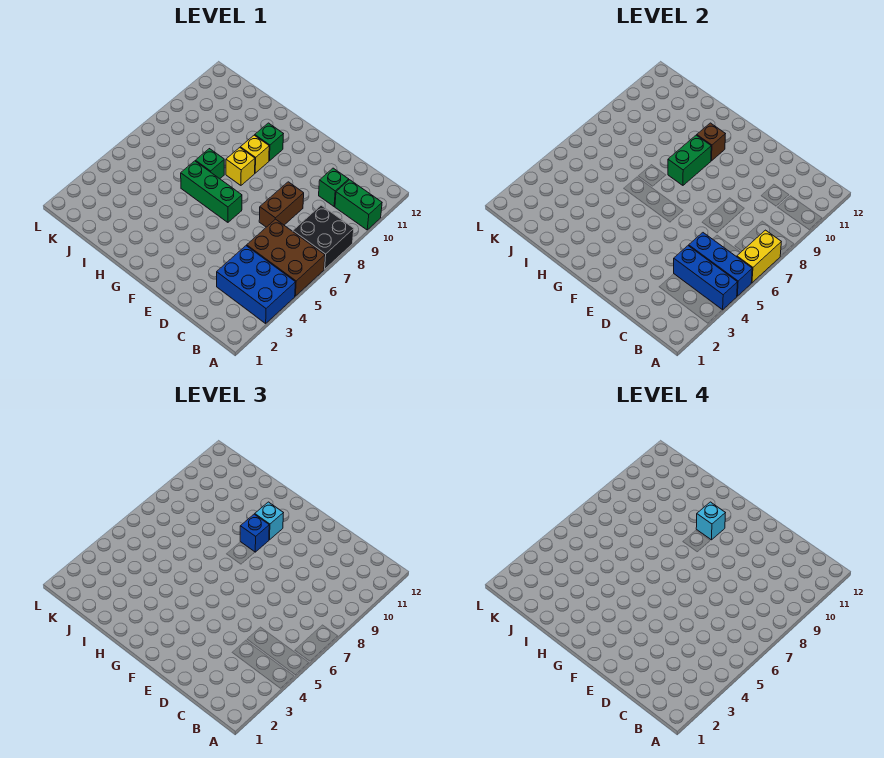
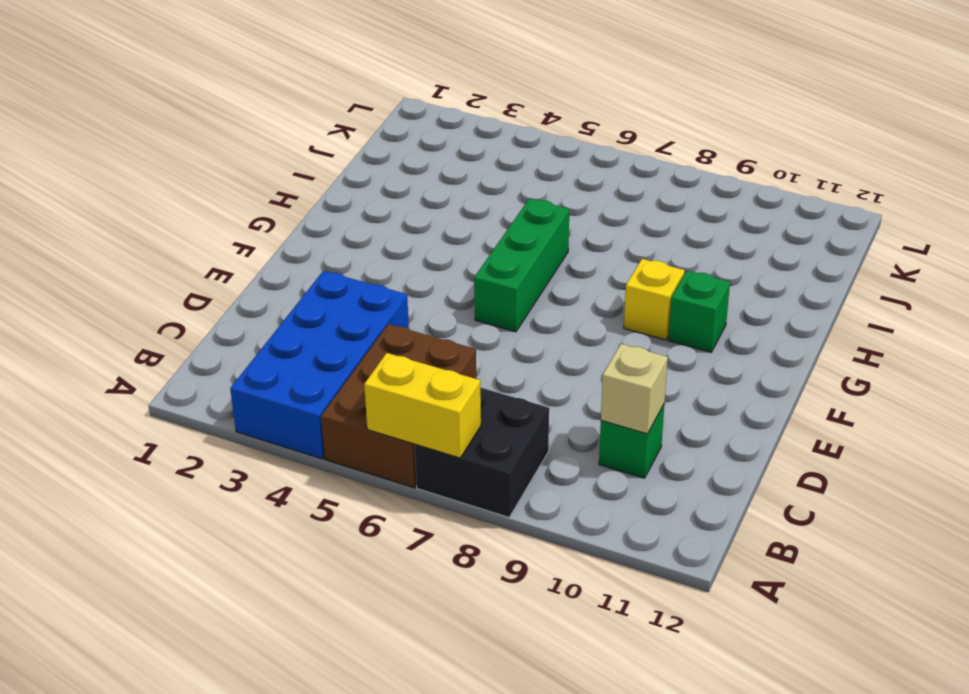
blue 2x4 brick [230,271,409,459] -> blue 2x3 brick [217,246,295,323]
tan 1x1 brick [601,344,668,434] -> none
none -> green 1x2 brick [335,180,382,230]
none -> brown 1x2 brick [259,182,304,227]
none -> yellow 1x1 brick [226,148,255,185]

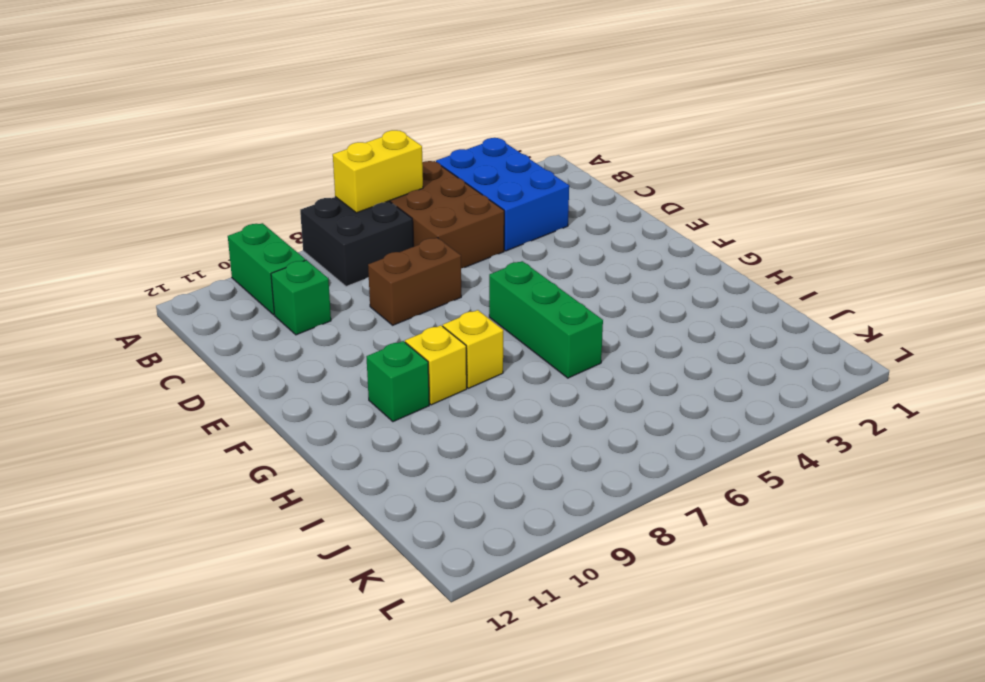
none -> green 1x1 brick [195,149,224,179]
none -> blue 1x3 brick [674,246,737,310]
none -> blue 1x3 brick [689,233,752,296]

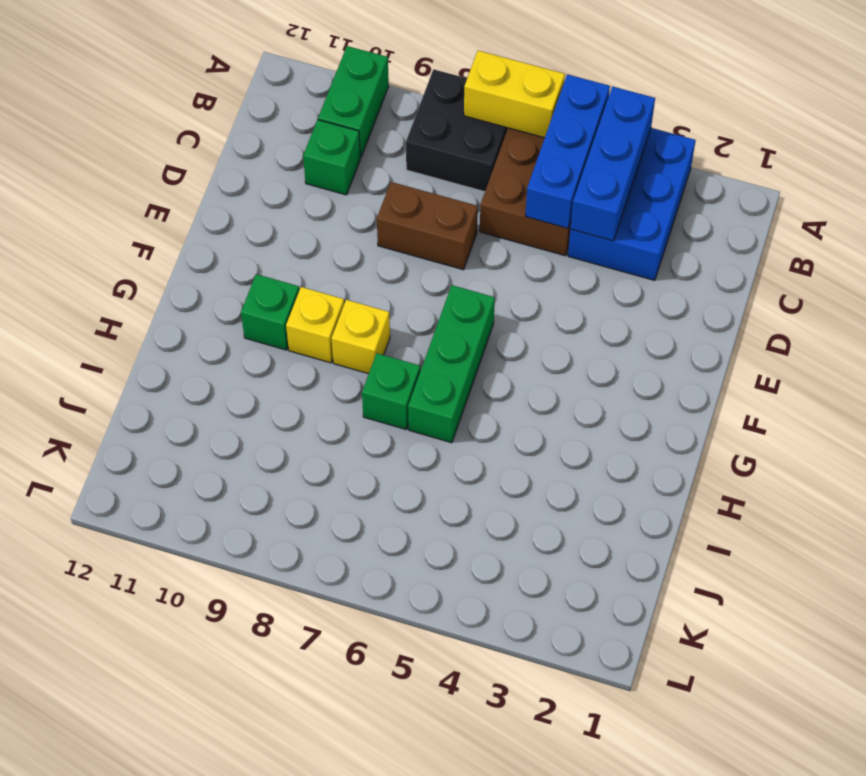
none -> green 1x2 brick [668,135,711,185]
none -> brown 1x1 brick [697,123,725,161]
none -> blue 1x1 brick [240,514,269,552]

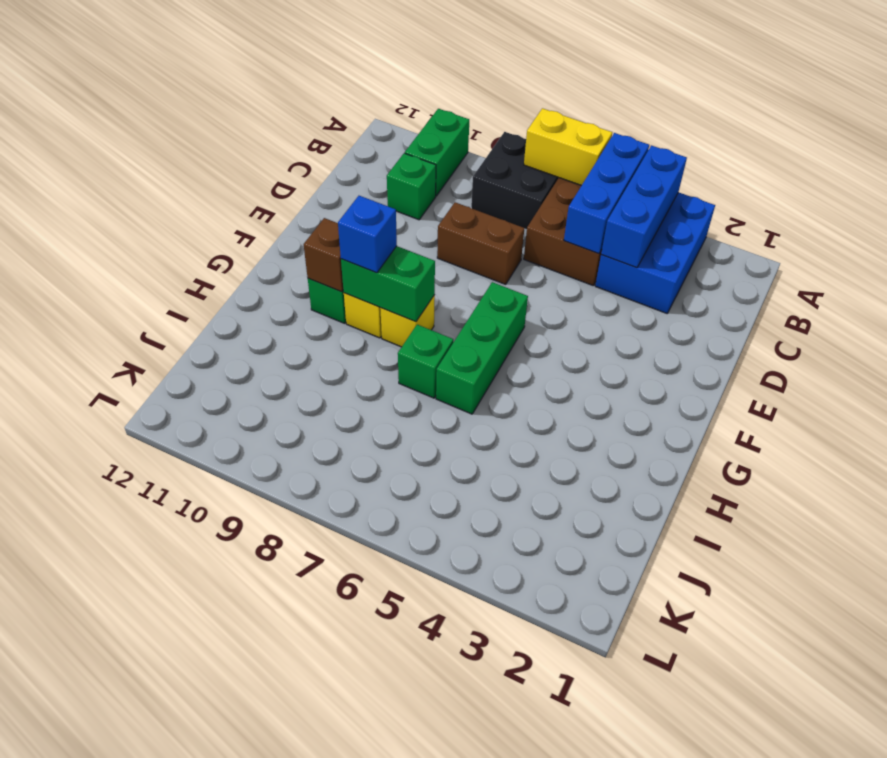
none -> cyan 1x1 brick [255,502,283,540]
none -> cyan 1x1 brick [696,502,725,540]

